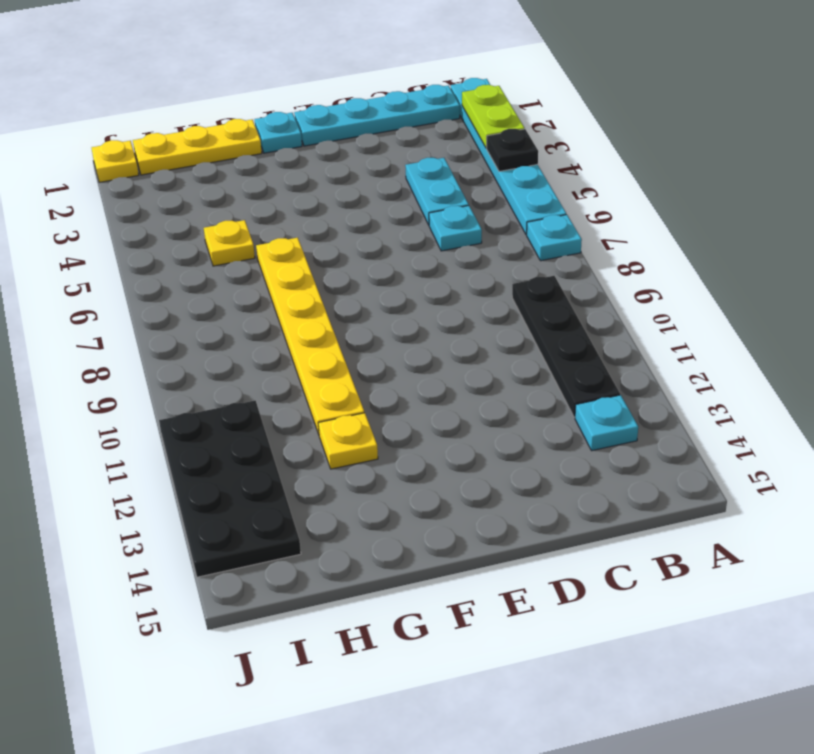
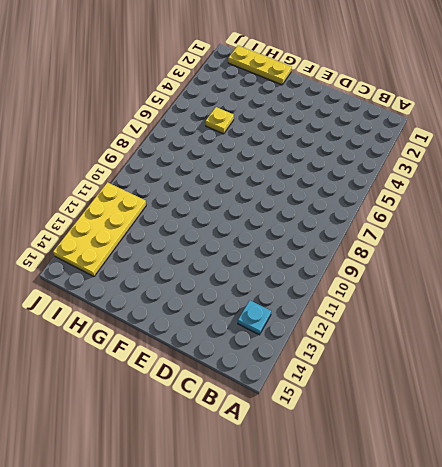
yellow 2x4 plate [53,182,146,276] -> black 2x4 plate [159,401,301,577]
none -> cyan 1x6 plate [451,78,566,235]
none -> cyan 1x1 plate [527,215,582,261]
none -> cyan 1x4 plate [294,85,460,146]

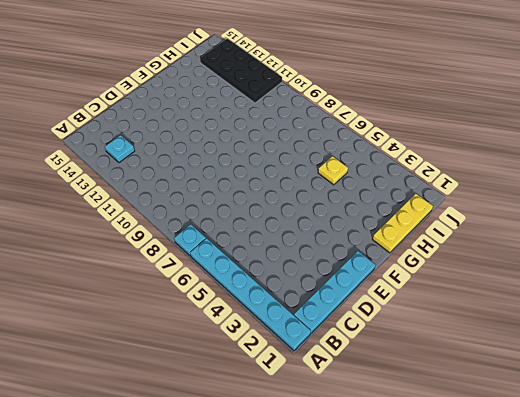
none -> black 1x4 plate [512,276,620,417]
none -> cyan 1x2 plate [405,158,469,225]
none -> cyan 1x1 plate [429,206,482,251]

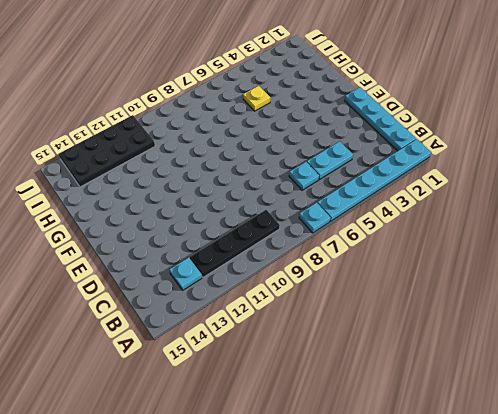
none -> cyan 1x1 plate [255,112,302,153]
none -> yellow 1x3 plate [133,119,262,175]
none -> yellow 1x6 plate [256,238,364,434]

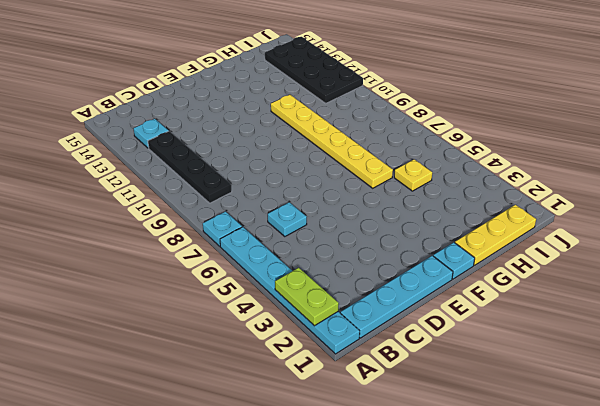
none -> cyan 1x2 plate [405,158,469,225]
none -> yellow 1x1 plate [318,413,378,469]
none -> yellow 1x1 plate [92,140,139,182]

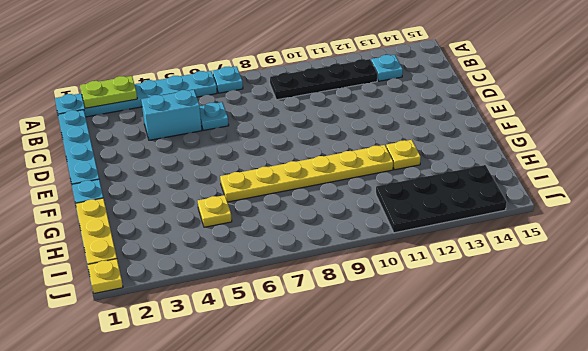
cyan 1x2 brick [141,90,202,140] -> cyan 1x2 plate [405,158,469,225]
none -> black 1x1 plate [487,129,538,172]

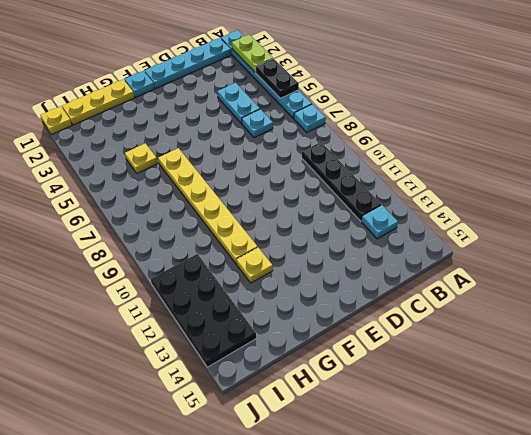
black 1x2 plate [255,58,299,98] -> black 1x1 plate [487,129,538,172]

